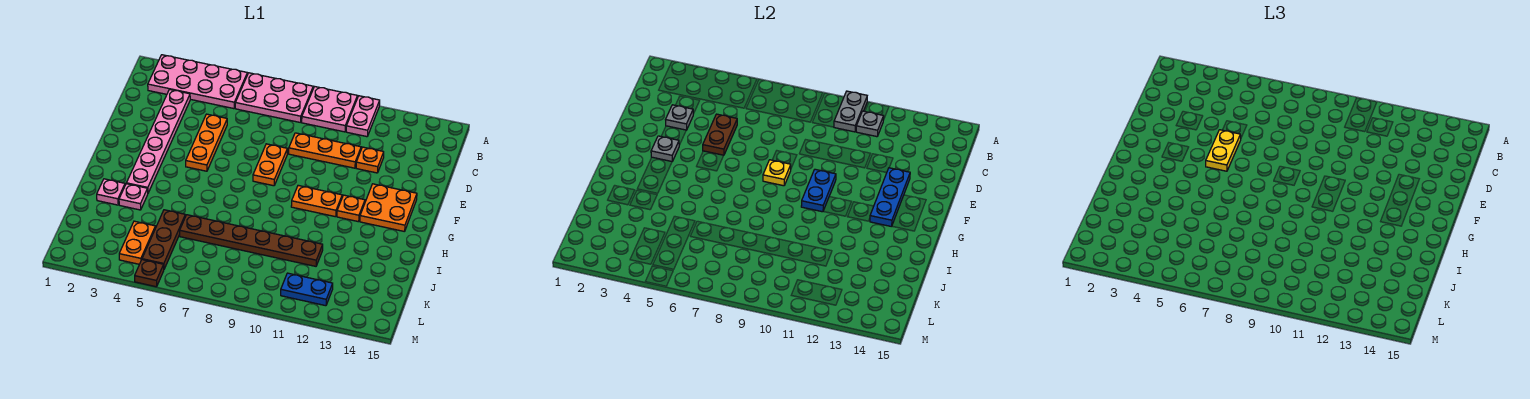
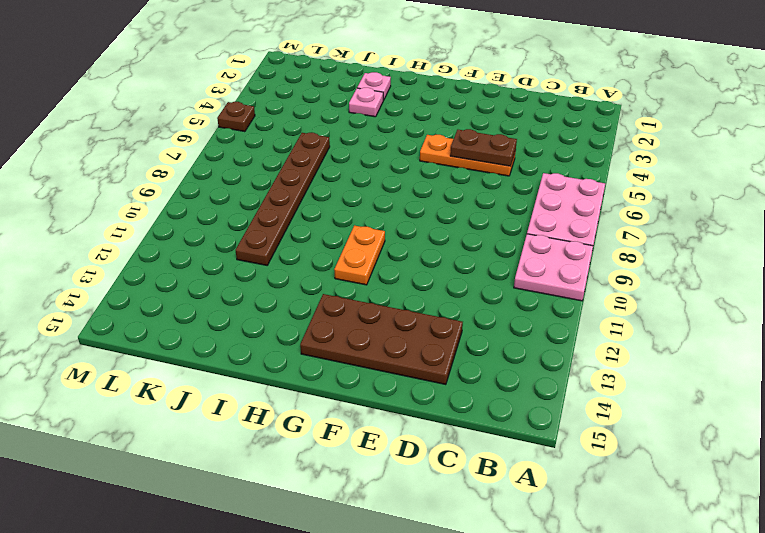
brown 2x4 plate [300,294,463,385] -> orange 2x2 plate [360,184,417,232]
none -> pink 2x4 plate [148,55,247,109]
none -> pink 1x2 plate [346,96,380,137]
none -> pink 1x6 plate [126,90,190,193]

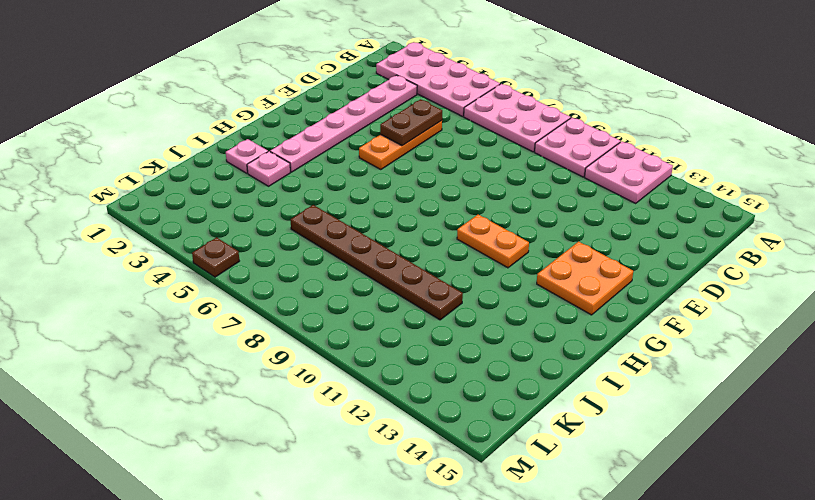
pink 2x2 plate [585,141,673,203] -> pink 1x2 plate [346,96,380,137]
none -> orange 1x3 plate [289,133,361,168]
none -> orange 1x1 plate [356,147,384,173]
none -> orange 1x2 plate [253,144,287,186]

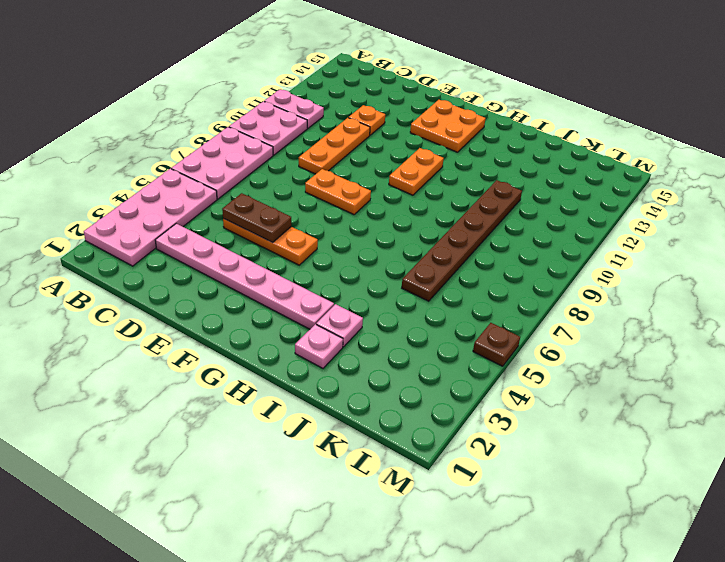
none -> orange 1x1 plate [337,195,365,222]
none -> brown 1x3 plate [142,210,185,269]
none -> orange 1x2 plate [119,221,155,264]

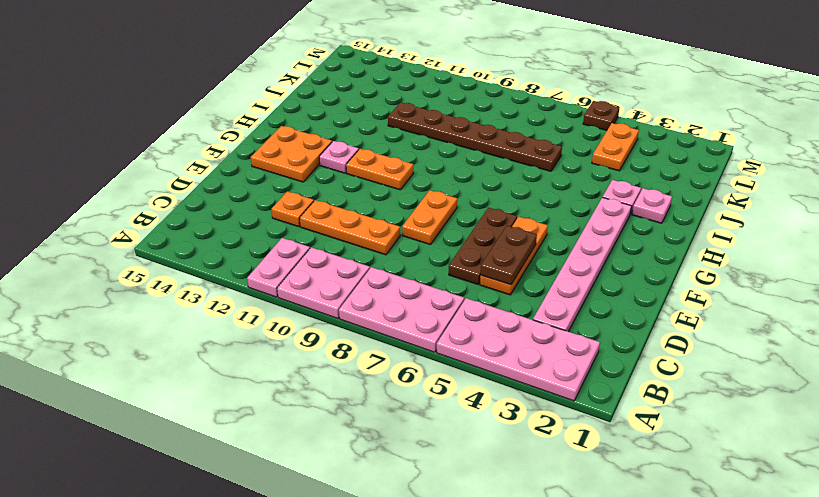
brown 1x3 plate [449,208,517,284] -> brown 1x3 plate moved to [142,210,185,269]
pink 1x1 plate [319,141,359,173] -> orange 1x1 plate [337,195,365,222]
none -> blue 1x2 plate [281,273,333,306]
none -> grey 1x2 plate [834,91,867,132]
none -> grey 1x1 plate [856,111,884,137]

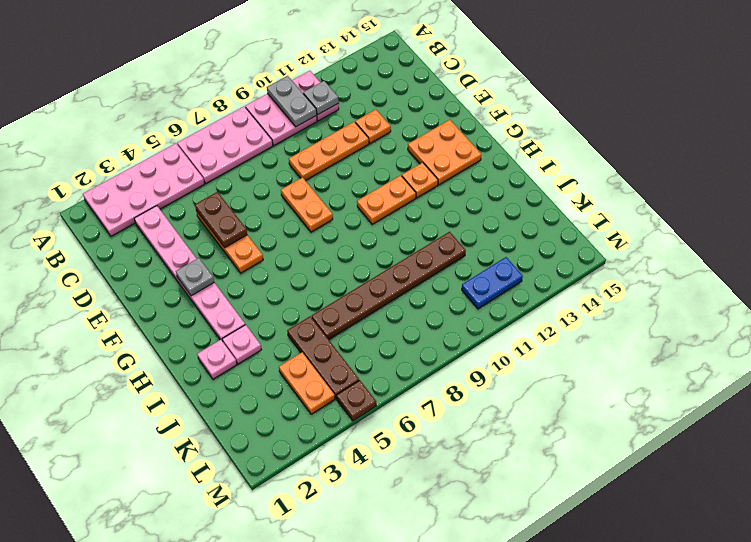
none -> grey 1x1 plate [666,105,693,130]
none -> blue 1x3 plate [870,168,910,227]
none -> yellow 1x1 plate [763,160,791,186]

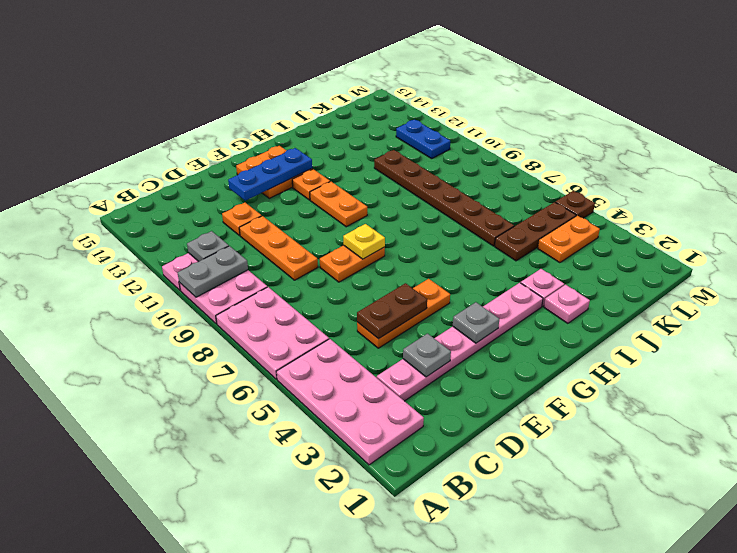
none -> blue 1x2 plate [801,169,836,212]
none -> yellow 1x2 plate [1206,130,1241,171]

